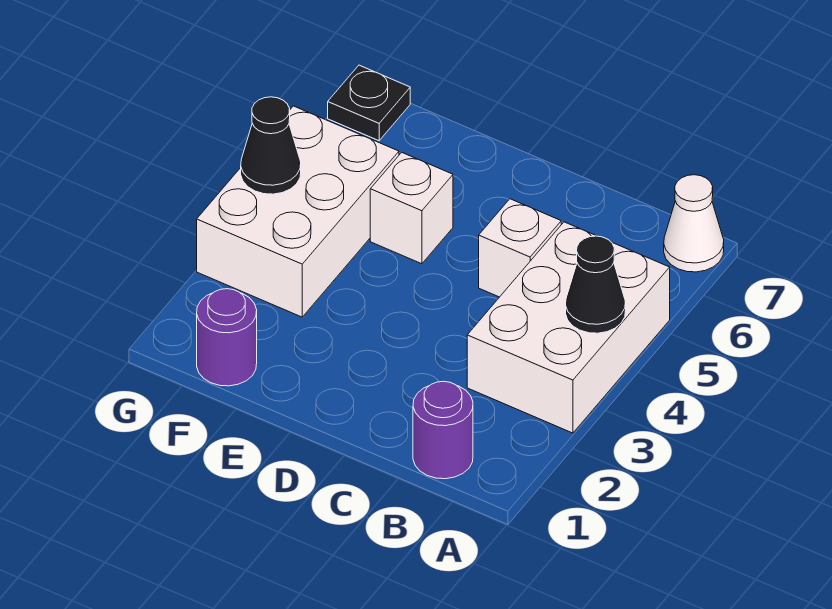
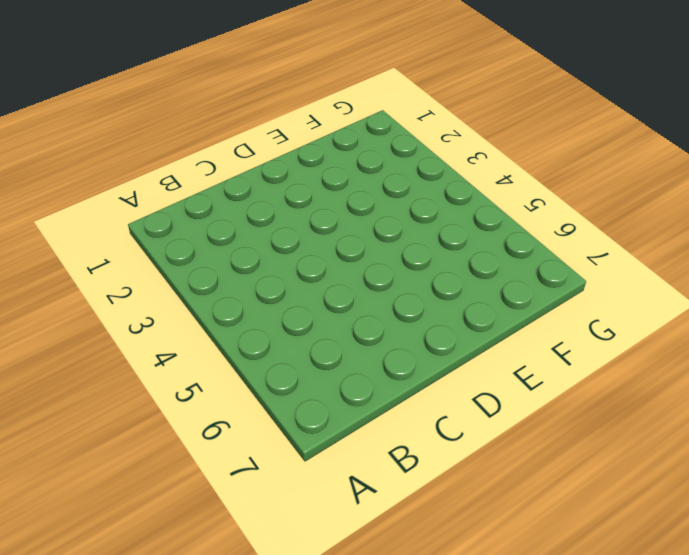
none -> white 2x3 brick [467,222,670,433]
none -> white 1x1 cone [664,175,724,272]

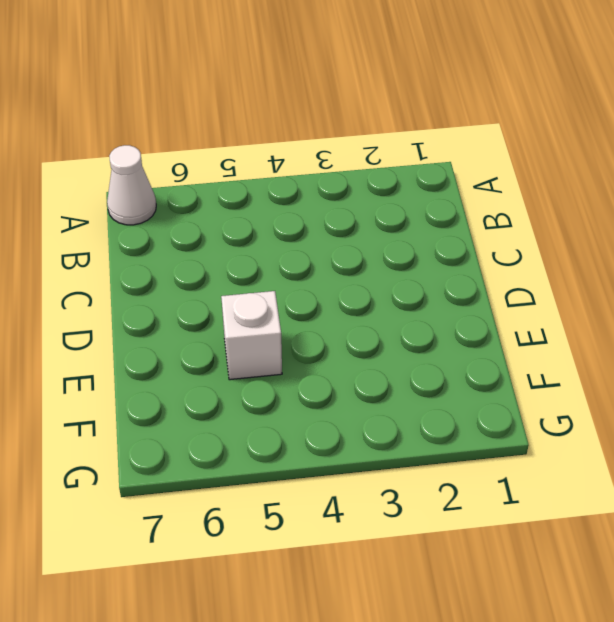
none -> white 2x3 brick [467,222,670,433]
none -> purple 1x1 round brick [413,381,473,479]

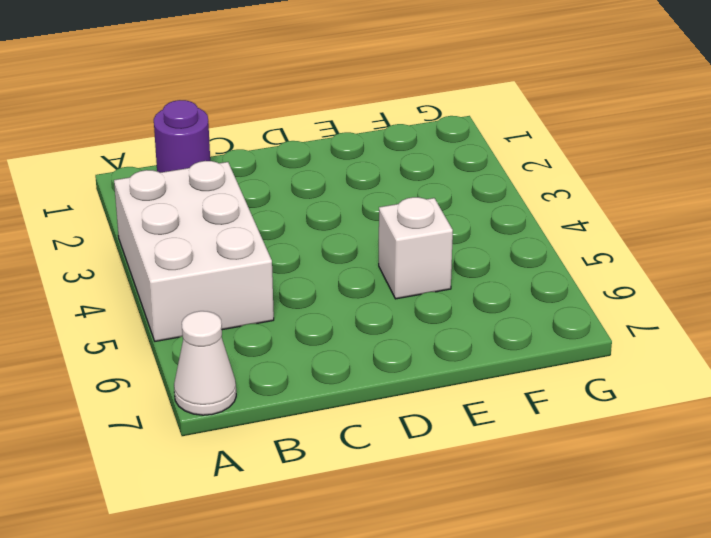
none -> white 1x1 brick [479,199,561,297]
none -> purple 1x1 round brick [197,289,257,386]

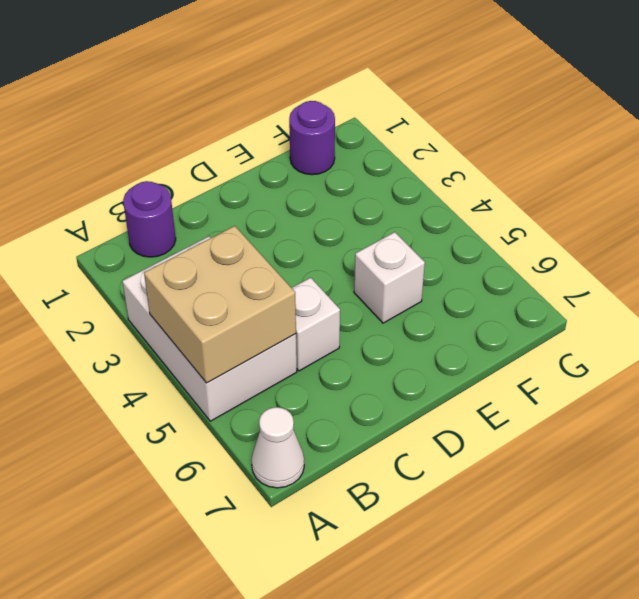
tan 2x2 brick [144,226,296,383] -> black 1x1 cone [566,236,626,333]
none -> white 2x3 brick [197,106,399,317]
none -> black 1x1 plate [328,65,410,141]

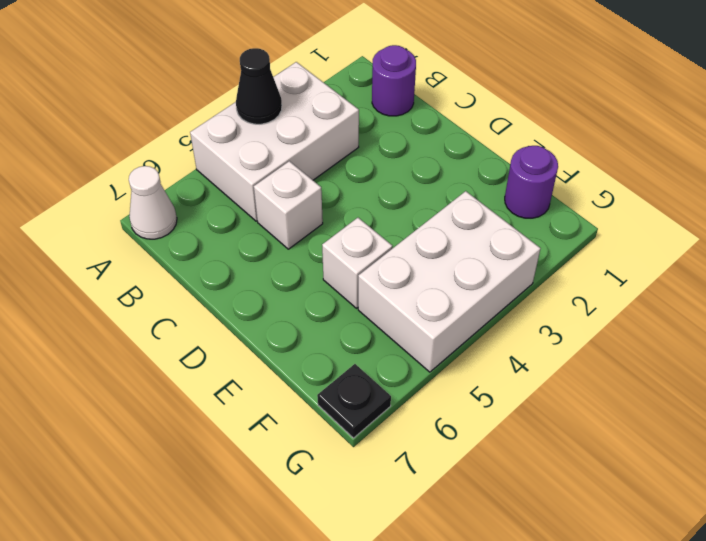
none -> black 1x1 cone [241,97,301,194]

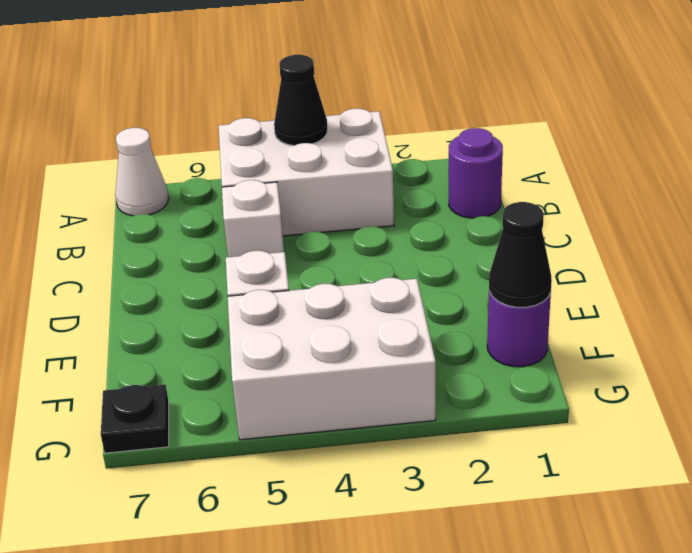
black 1x1 cone [489,202,552,307] -> black 1x1 cone moved to [241,97,301,194]

